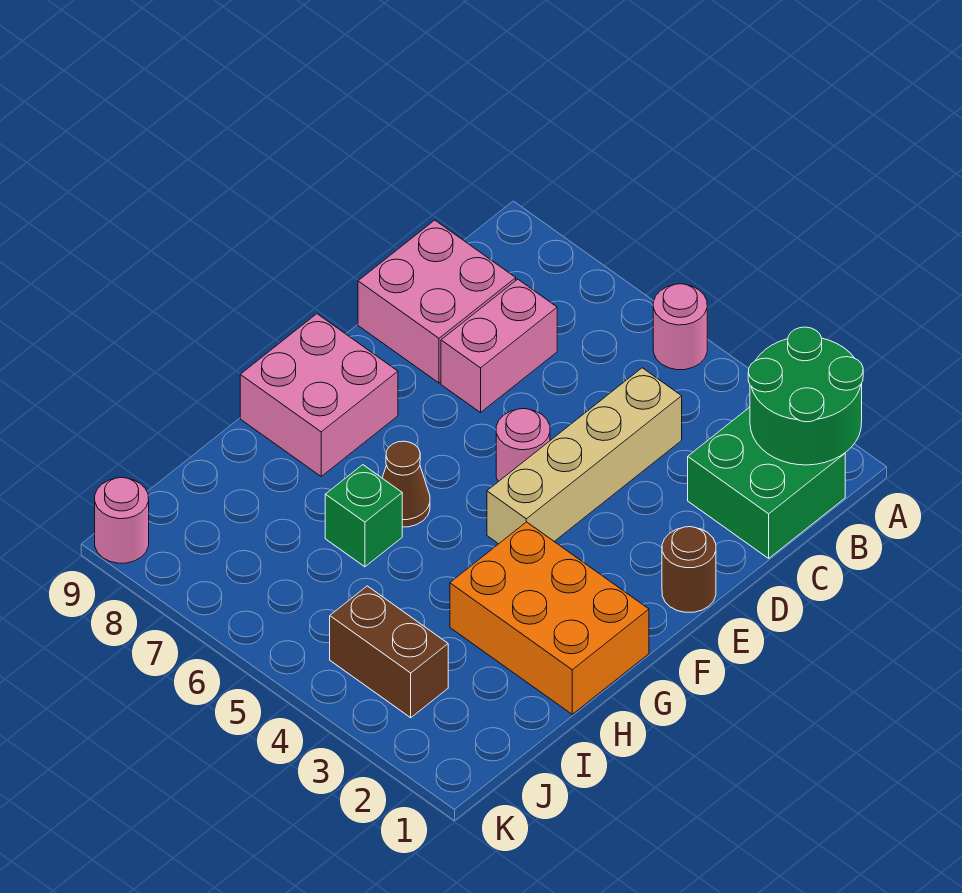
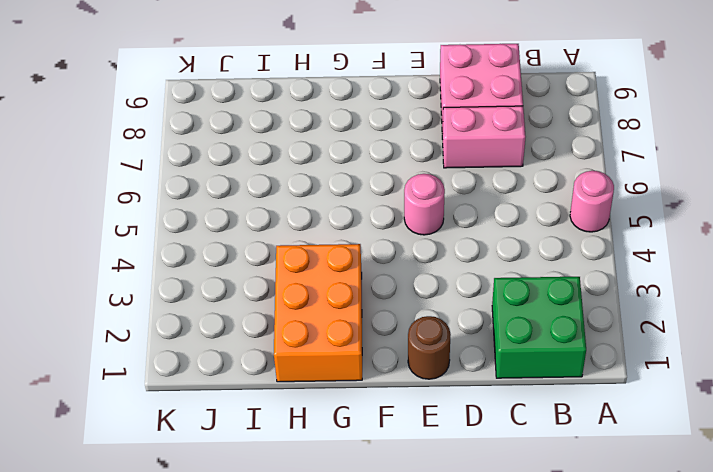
none -> tan 1x4 brick [487,368,682,544]
none -> pink 2x2 brick [240,314,398,476]
none -> brown 1x1 cone [382,441,430,527]

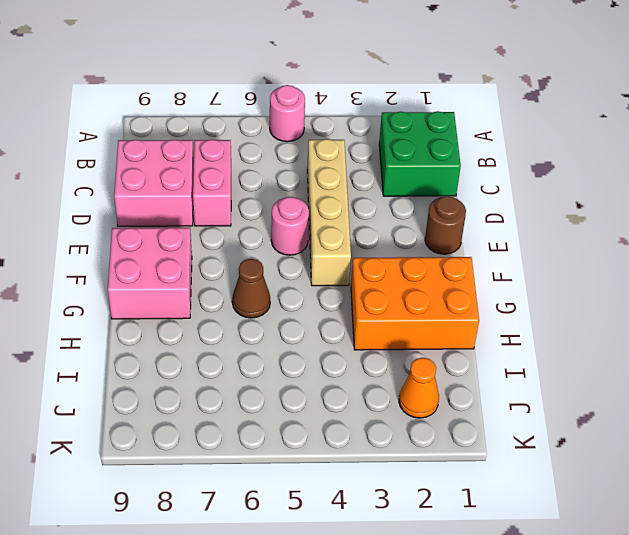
orange 1x1 cone [399,358,439,418] -> none
none -> green 1x1 brick [325,465,402,567]
none -> brown 1x2 brick [330,586,448,718]
none -> pink 1x1 round brick [95,478,149,563]

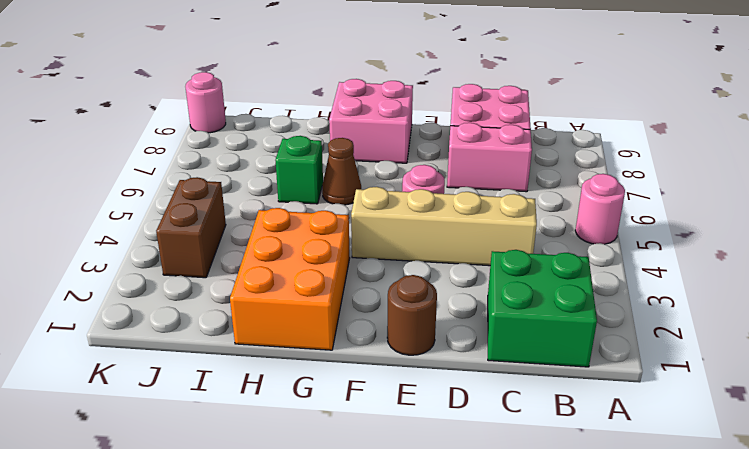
none -> green 2x2 round brick [748,327,863,465]

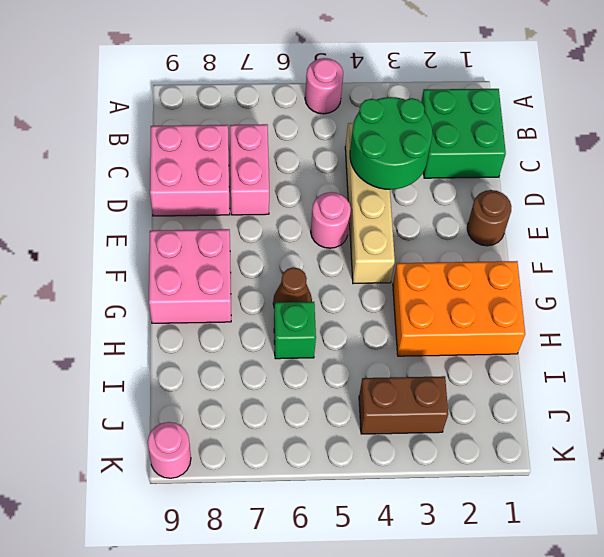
green 2x2 round brick [350,97,432,189] -> green 2x2 round brick moved to [748,327,863,465]

